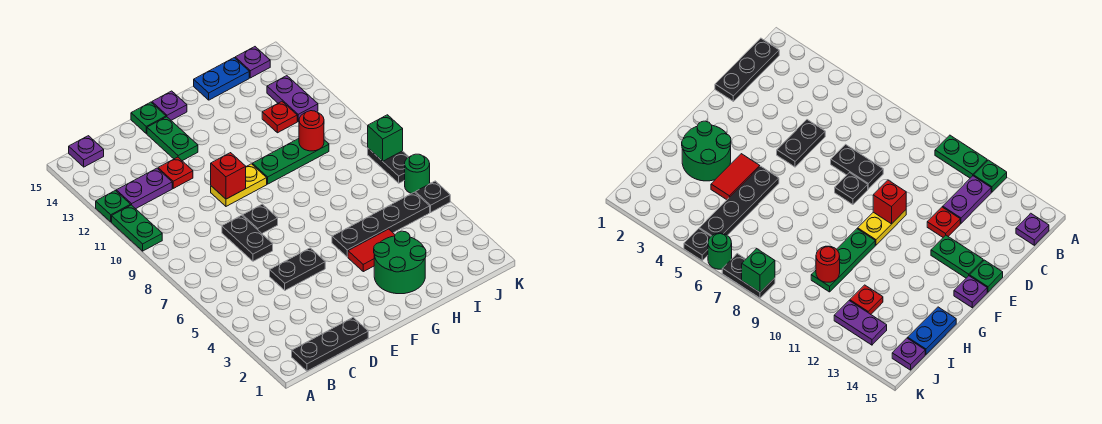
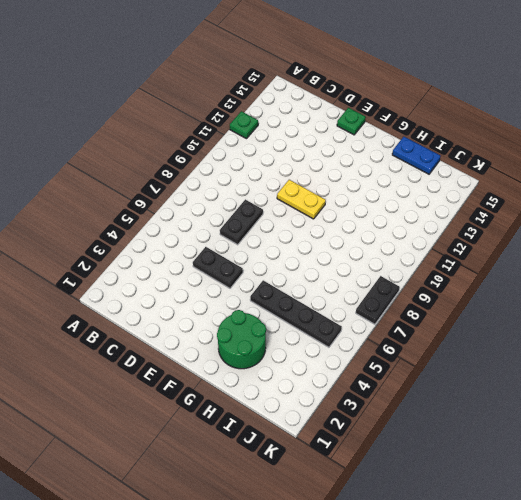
none -> green 1x2 plate [112,205,162,251]
none -> black 1x3 plate [292,318,368,371]
none -> purple 1x2 plate [116,168,172,209]

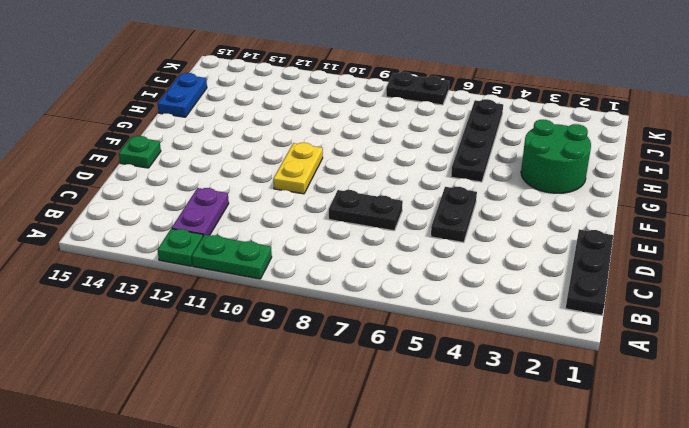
none -> purple 1x1 plate [69,136,104,167]
none -> red 1x1 plate [158,157,193,188]
none -> black 1x1 plate [243,204,278,233]

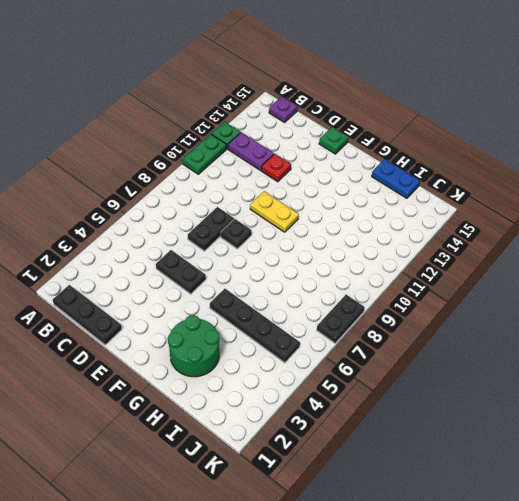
none -> green 1x2 plate [147,117,198,161]
none -> purple 1x1 plate [152,91,187,120]
none -> red 1x2 tile [348,229,395,272]

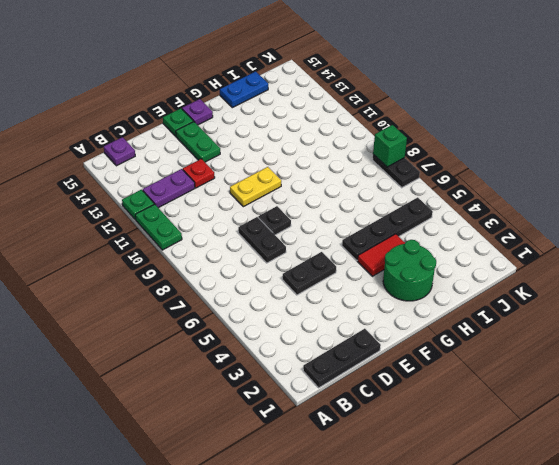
none -> green 1x3 plate [252,139,329,184]
none -> red 1x1 plate [262,101,297,133]
none -> purple 1x2 plate [267,76,318,121]

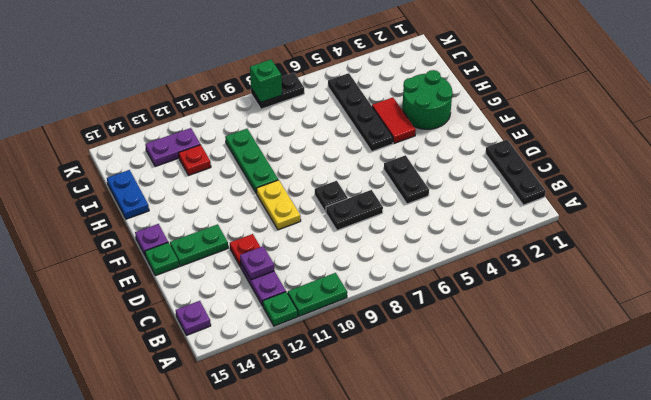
purple 1x1 plate [240,246,274,280] -> purple 1x1 plate moved to [235,47,270,78]
none -> black 1x1 plate [415,181,450,212]
none -> green 1x1 round brick [405,154,430,194]
none -> red 1x1 brick [211,153,246,199]

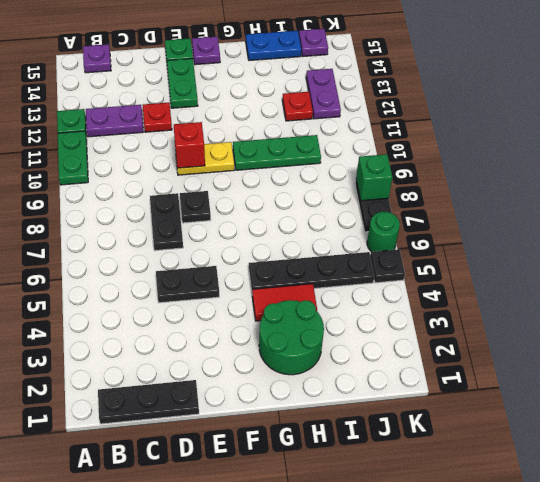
none -> red 1x1 round brick [299,111,324,151]

